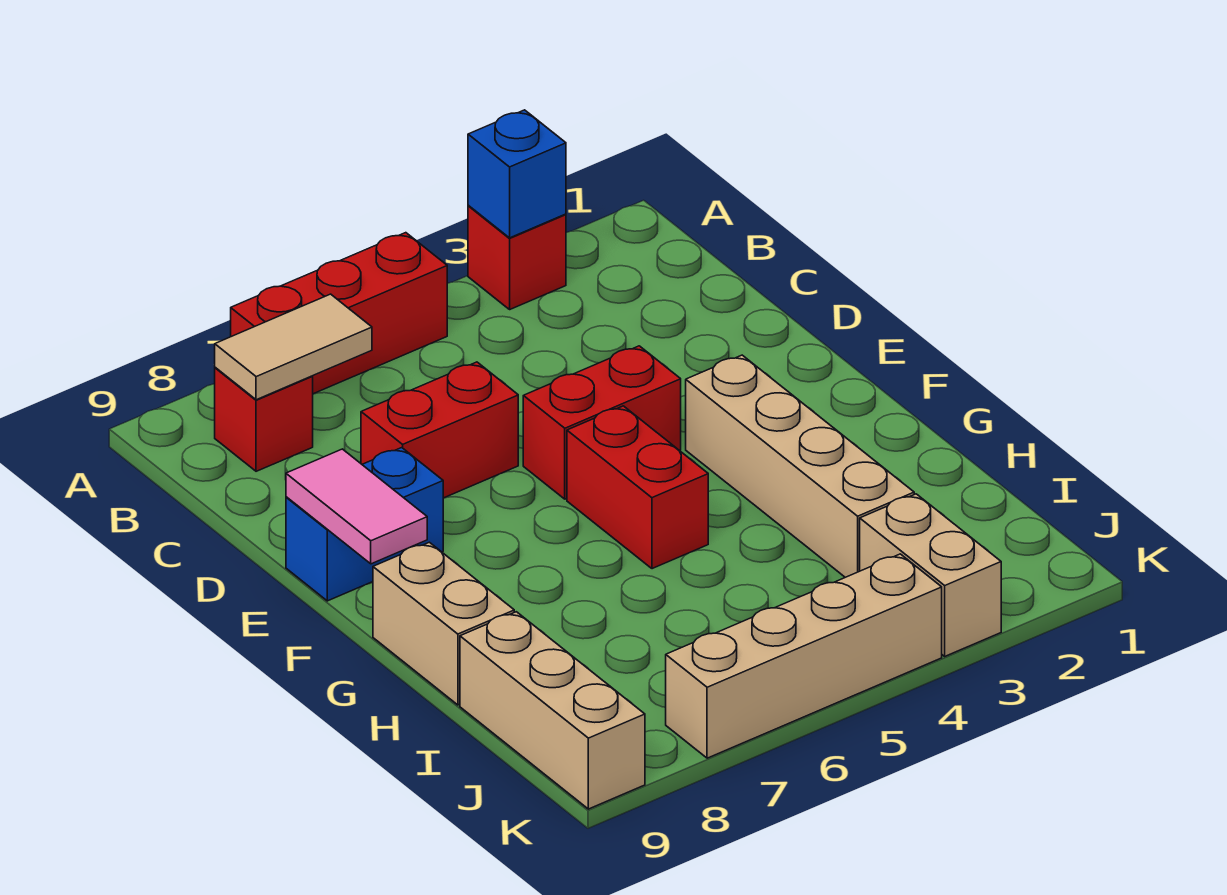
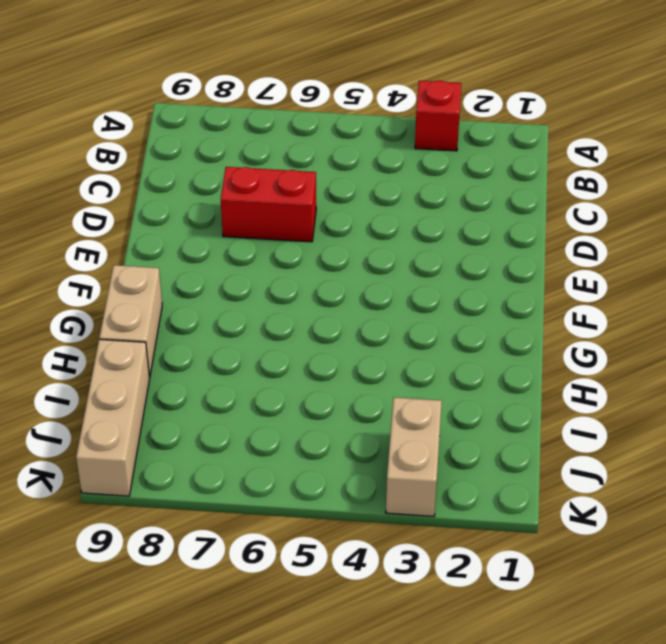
none -> red 1x3 brick [231,233,447,394]
none -> red 1x1 brick [215,367,313,471]
none -> red 1x2 brick [523,346,681,499]

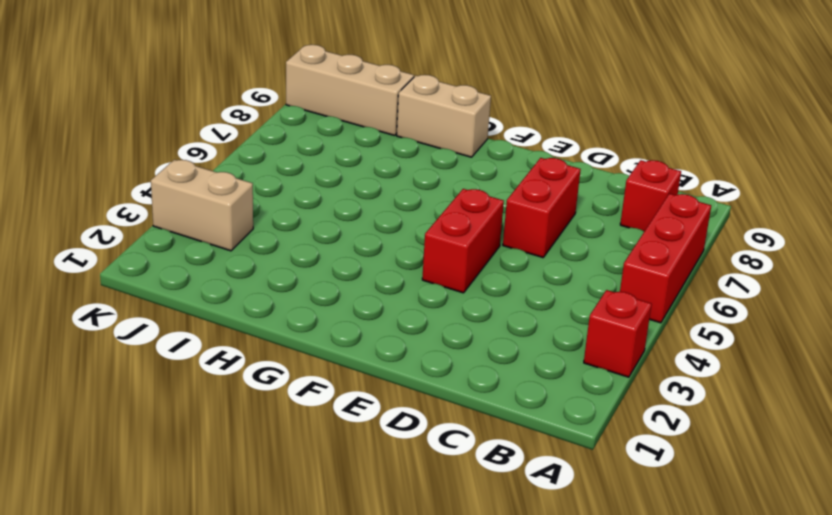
none -> blue 1x2 brick [286,448,443,601]
none -> tan 1x4 brick [686,355,914,577]
none -> red 1x2 brick [567,406,708,569]

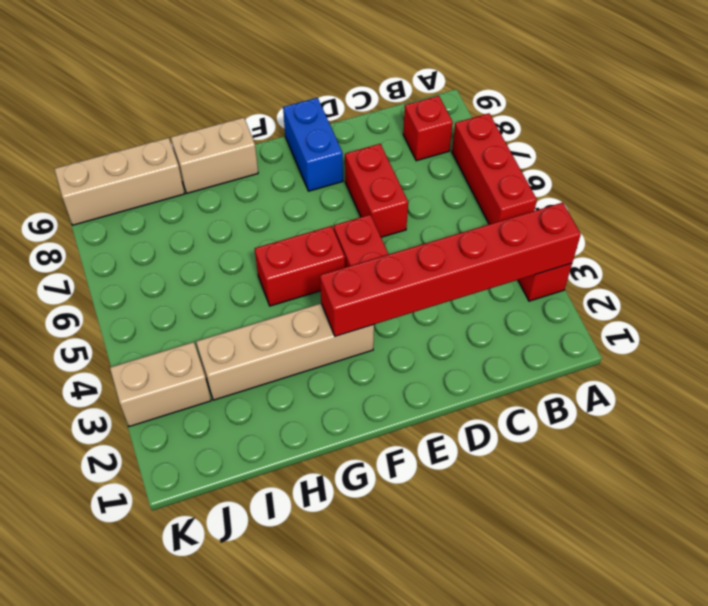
red 1x6 brick [320,203,581,336] -> blue 1x1 brick [468,110,566,238]
none -> tan 1x4 brick [666,554,942,758]
none -> tan 1x2 tile [215,294,372,400]
none -> pink 1x2 tile [286,449,427,564]

